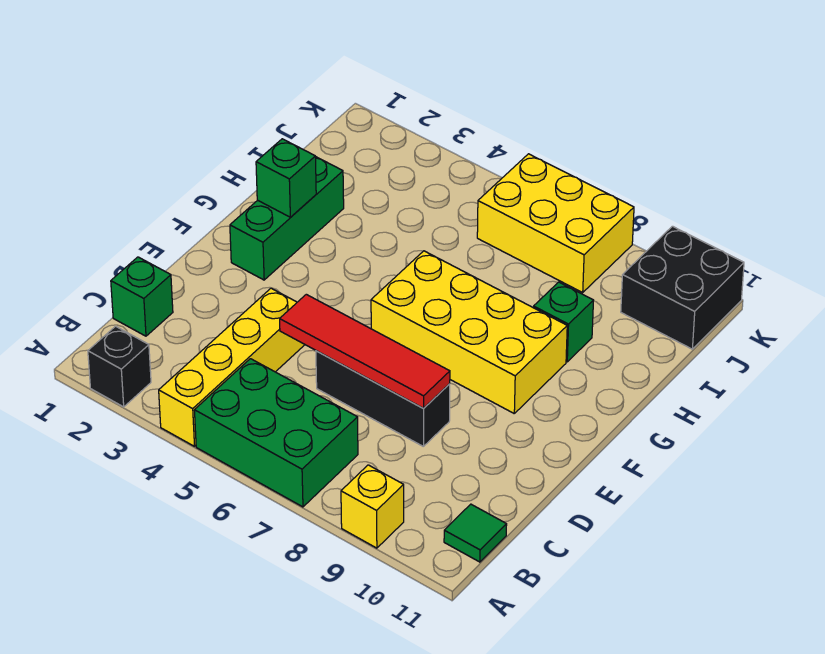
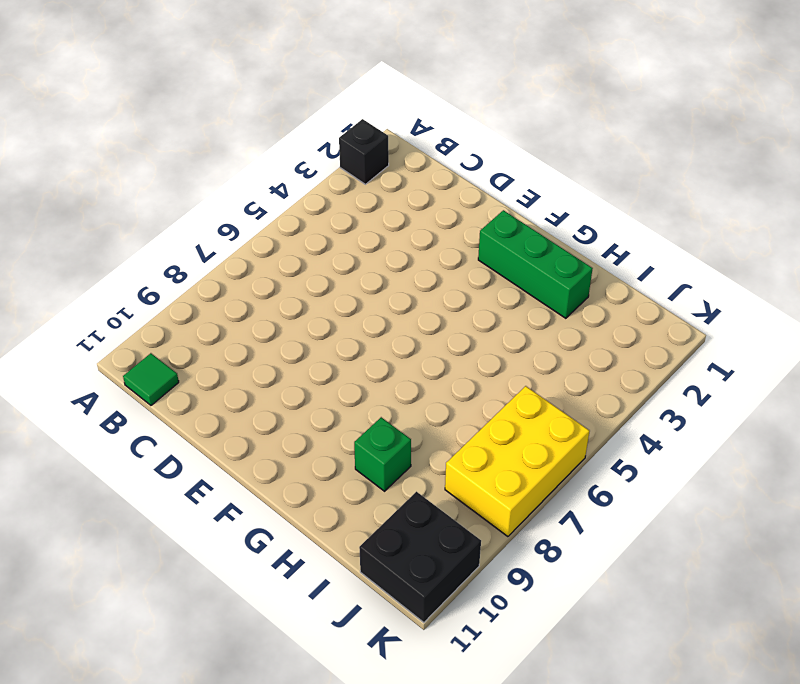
none -> yellow 1x4 brick [159,288,305,446]
none -> green 2x3 brick [195,359,358,507]
none -> yellow 1x1 brick [341,465,404,548]

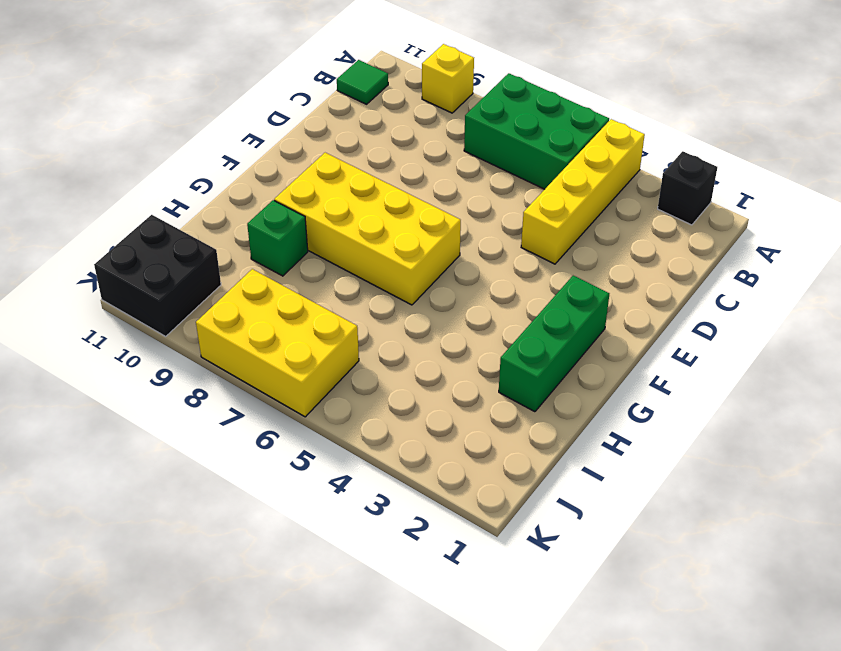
none -> green 1x1 brick [111,257,173,336]
none -> black 1x3 brick [316,351,450,447]
none -> red 1x4 tile [280,294,450,408]

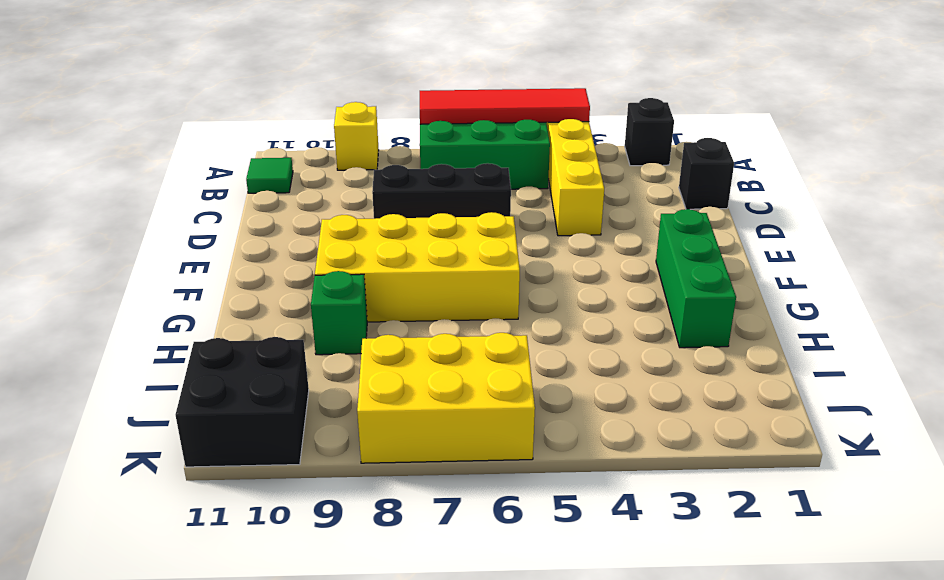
red 1x4 tile [420,88,590,124] -> red 1x4 tile moved to [280,294,450,408]
black 1x1 brick [679,138,734,209] -> green 1x1 brick [111,257,173,336]
none -> green 1x1 brick [256,139,316,217]

